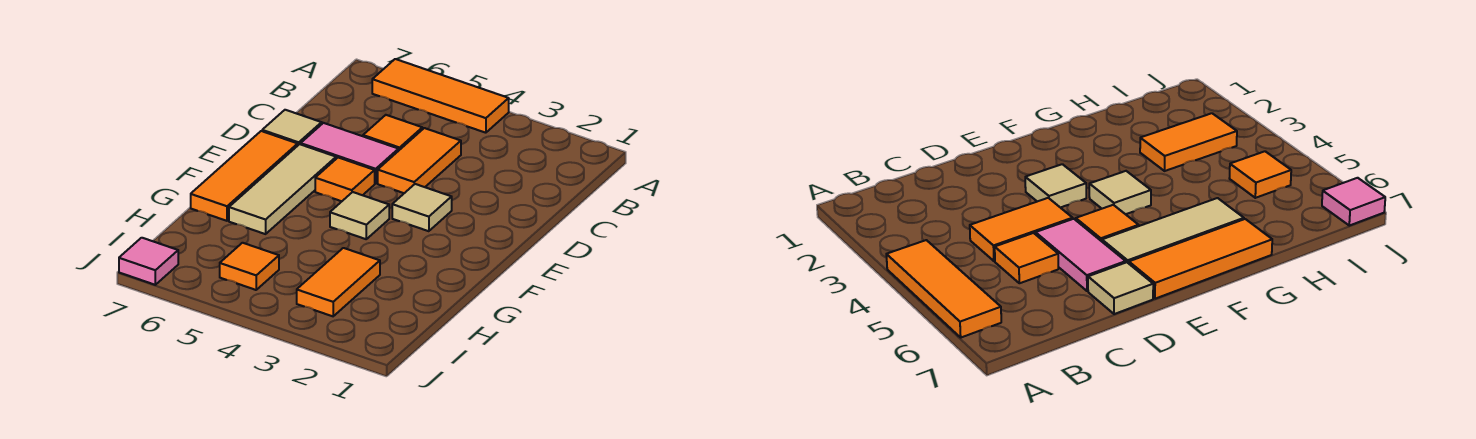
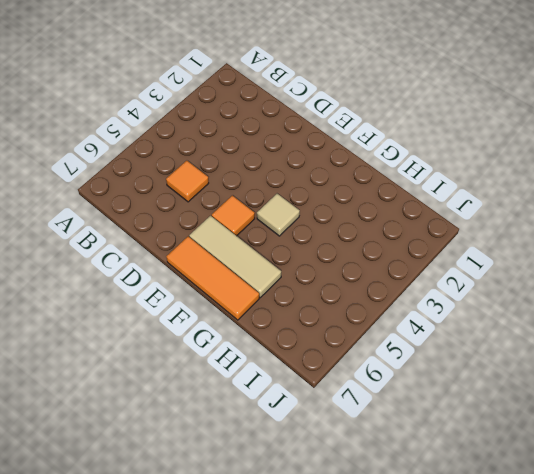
none -> orange 1x3 tile [372,59,509,133]
none -> orange 1x2 tile [378,128,461,193]
none -> pink 1x2 tile [301,123,399,183]

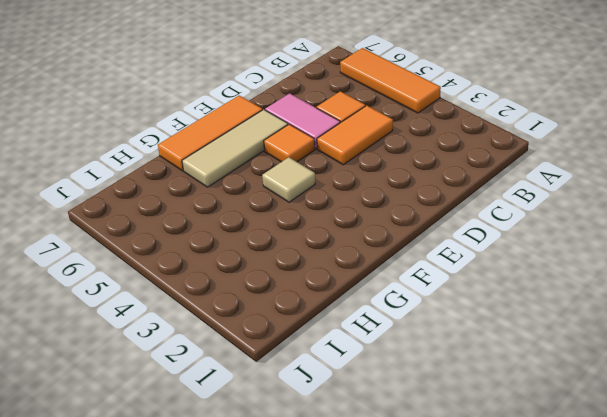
none -> tan 1x1 tile [262,110,322,145]
none -> tan 1x1 tile [392,184,452,231]
none -> orange 1x2 tile [297,248,380,316]

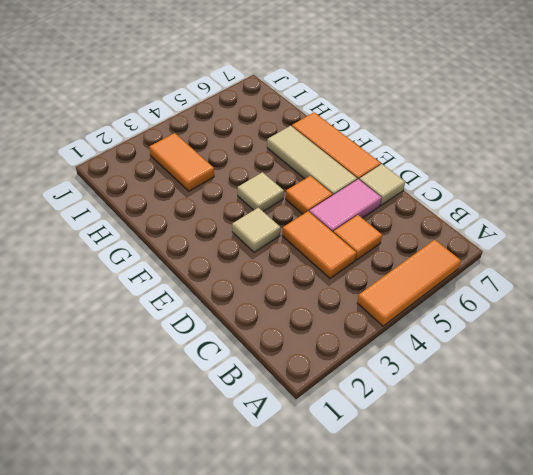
none -> orange 1x1 tile [220,243,279,290]
none -> pink 1x1 tile [119,238,178,285]

